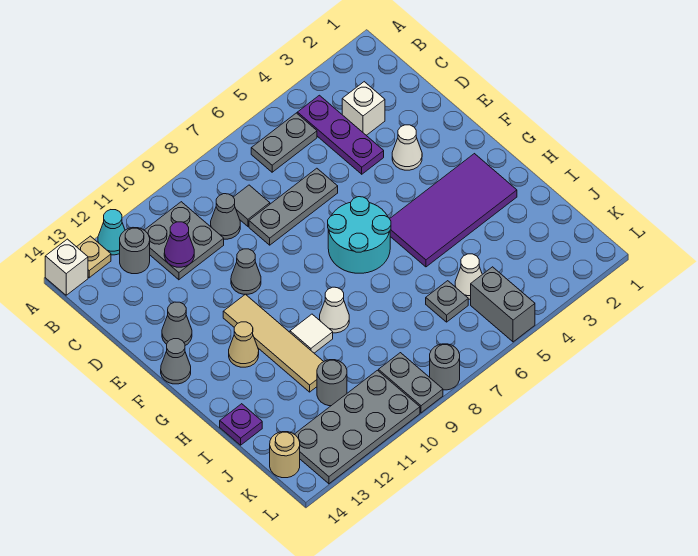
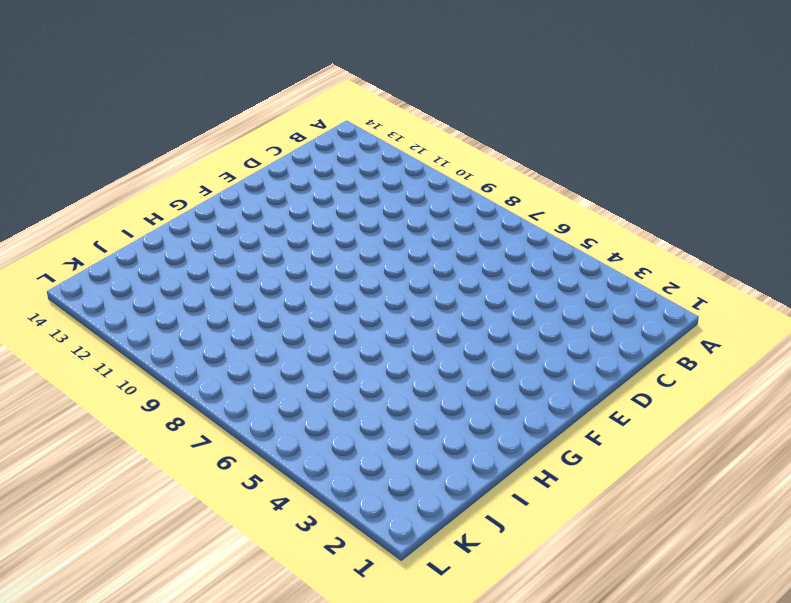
none -> cyan 1x1 cone [98,210,125,255]
none -> tan 1x1 plate [77,236,111,278]
none -> white 1x1 brick [45,239,88,295]
none -> purple 1x3 plate [297,95,384,174]

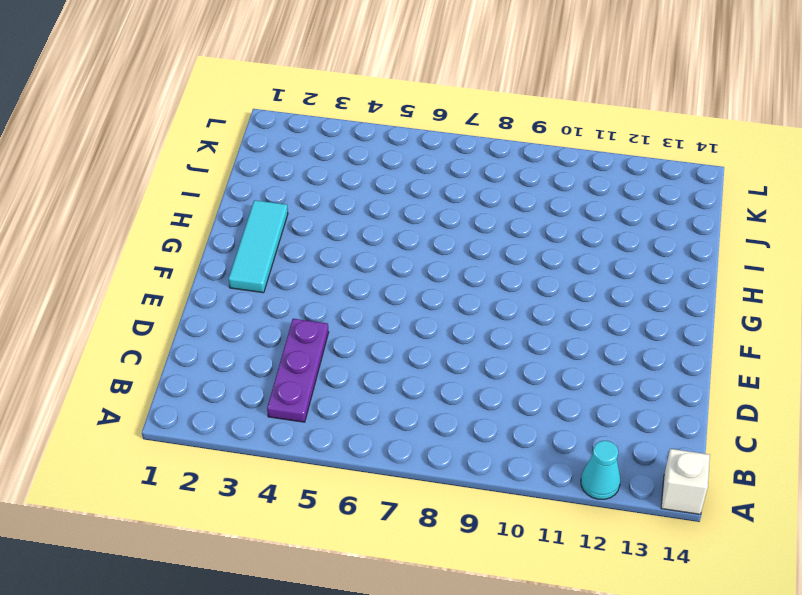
cyan 1x3 tile [229,200,288,293] -> purple 2x4 tile [390,154,517,267]
none -> tan 1x1 plate [77,236,111,278]
none -> grey 1x2 plate [251,113,317,172]
none -> grey 2x2 plate [144,202,224,280]
none -> grey 1x1 round brick [120,228,150,274]

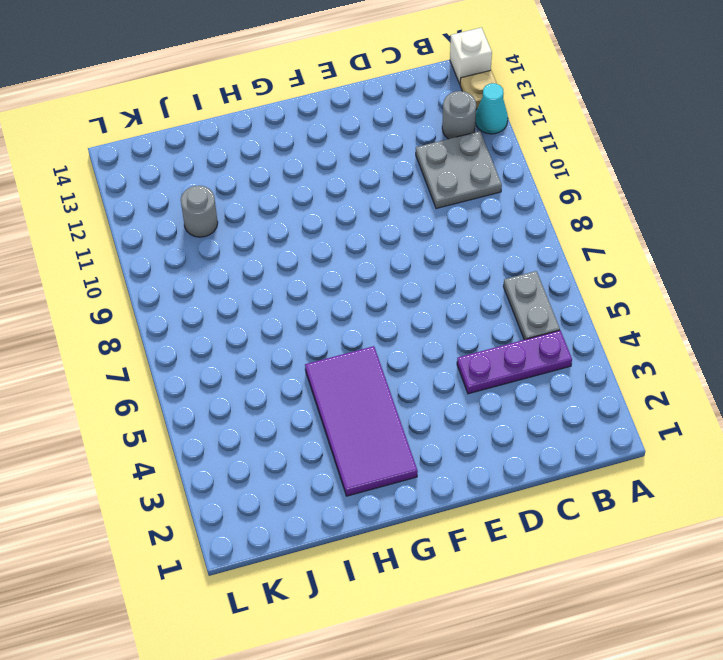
none -> white 1x1 brick [342,82,385,135]
none -> grey 1x1 tile [233,185,270,226]
none -> grey 1x1 cone [211,194,240,239]
none -> grey 1x3 plate [249,168,338,245]

